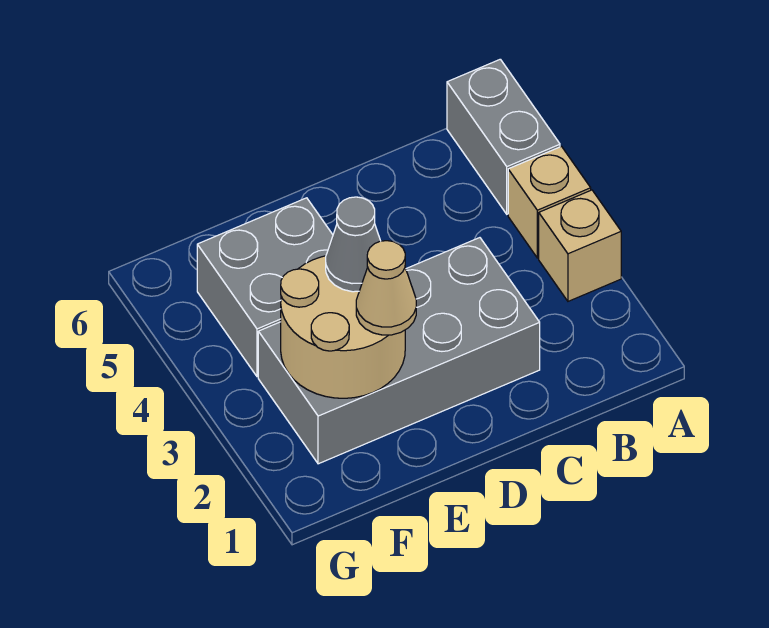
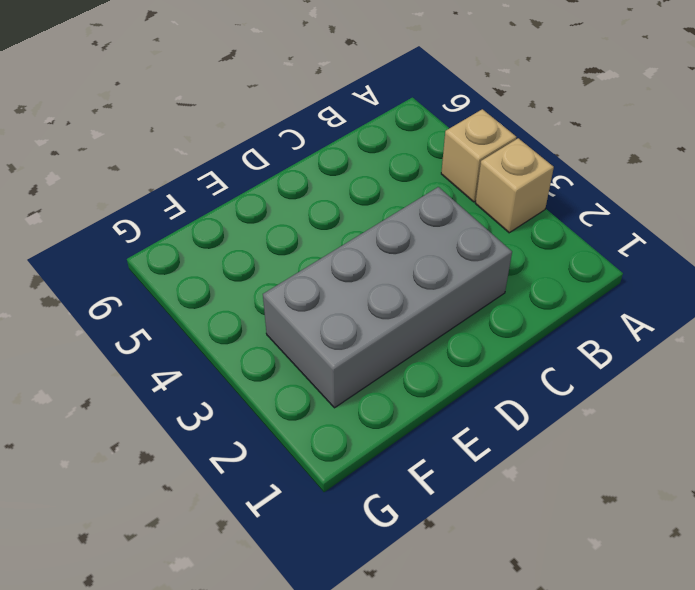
none -> grey 1x2 brick [447,59,560,214]
none -> grey 2x2 brick [197,198,333,377]

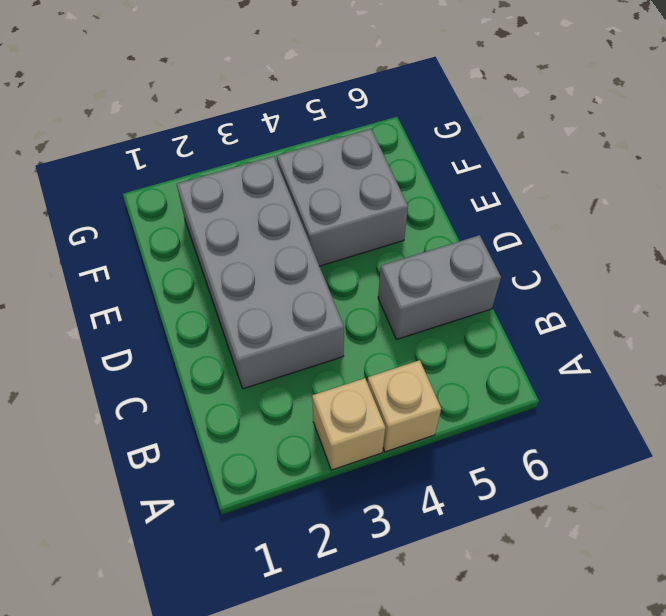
grey 1x2 brick [378,235,501,340] -> grey 1x2 brick moved to [447,59,560,214]
none -> tan 2x2 round brick [281,256,405,398]
none -> tan 1x1 cone [356,241,416,335]

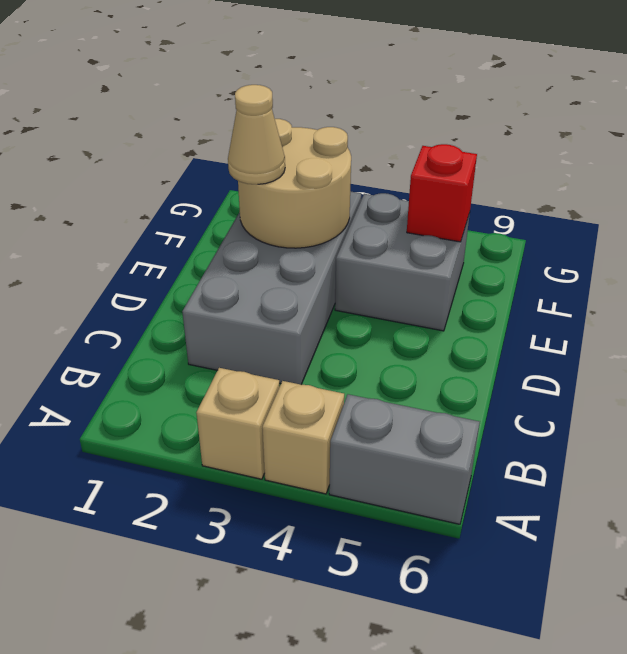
red 1x1 brick [407,144,477,242] -> none
none -> grey 1x1 cone [326,197,380,292]

